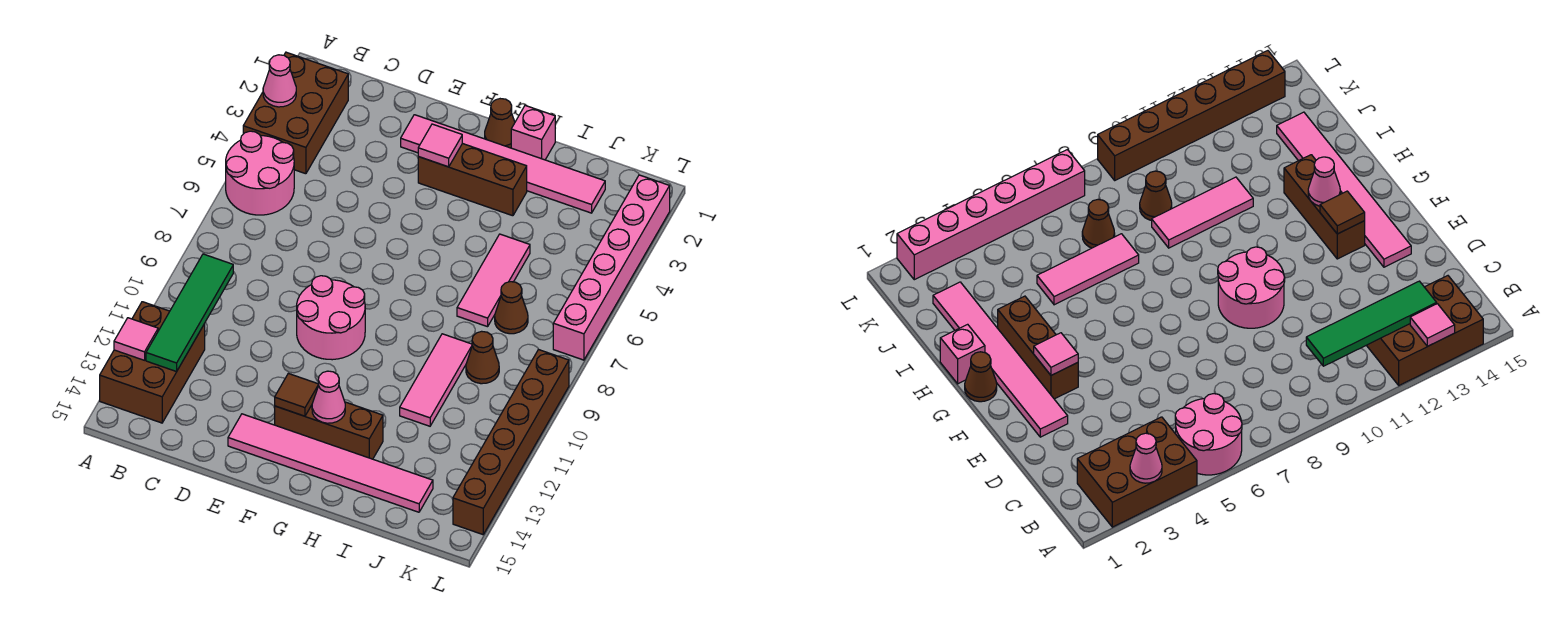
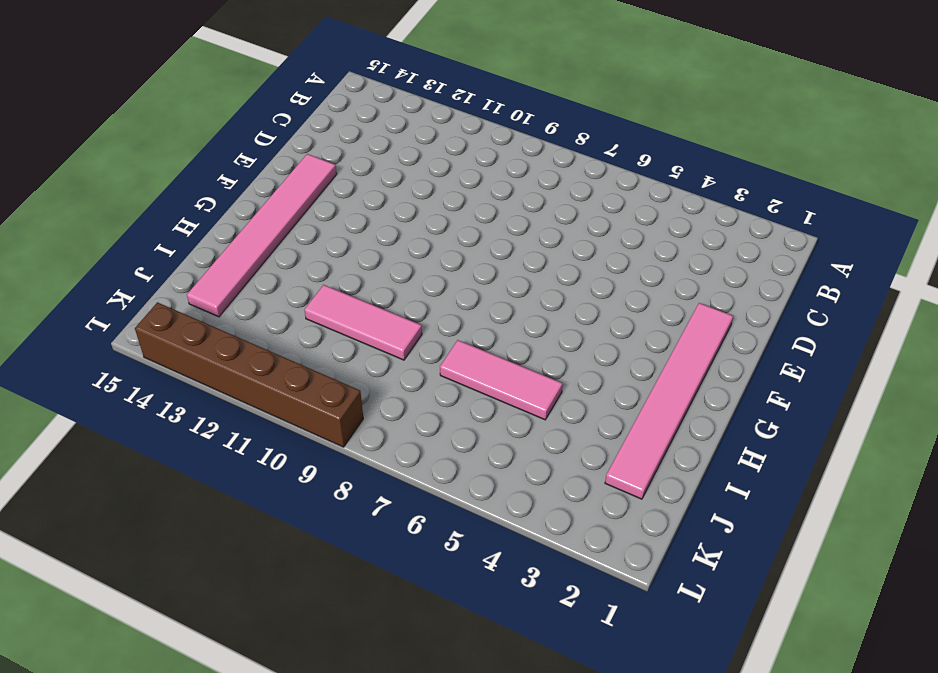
none -> brown 2x3 brick [243,52,348,174]
none -> pink 2x2 round brick [226,131,294,215]
none -> brown 2x3 brick [100,302,205,423]

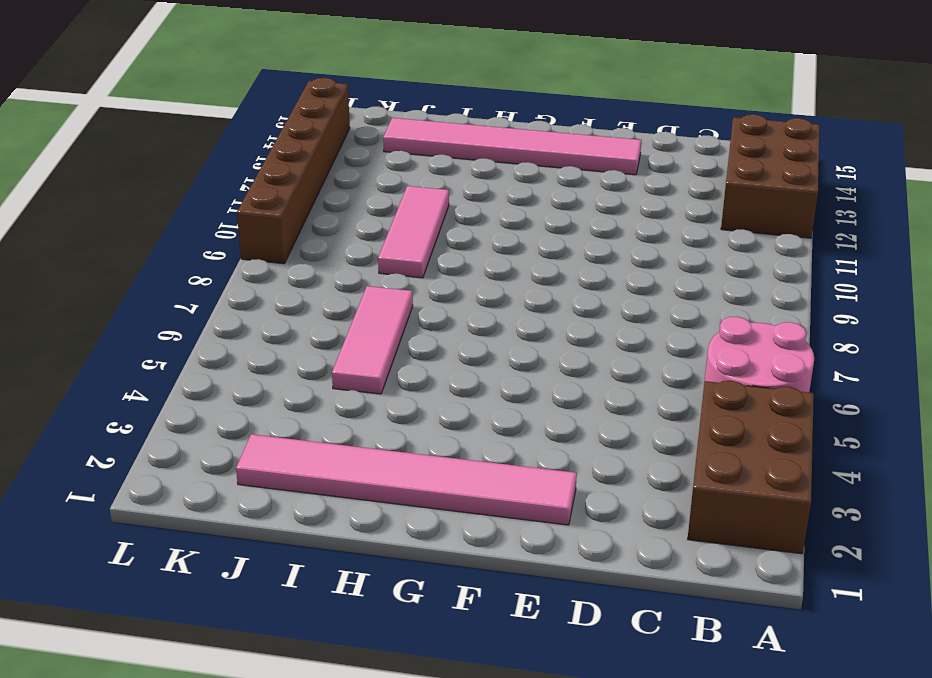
none -> pink 2x2 round brick [297,276,365,360]
none -> brown 1x3 brick [418,143,527,216]
none -> brown 1x3 brick [275,402,383,459]

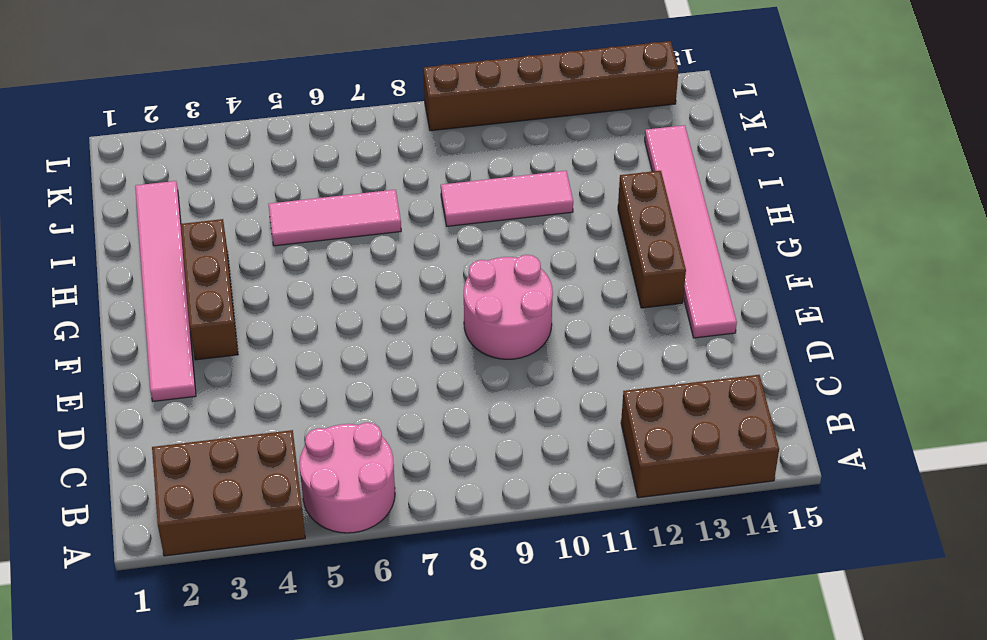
none -> brown 1x1 cone [485,99,515,148]
none -> pink 1x1 brick [511,106,555,160]
none -> brown 1x1 cone [495,282,528,334]

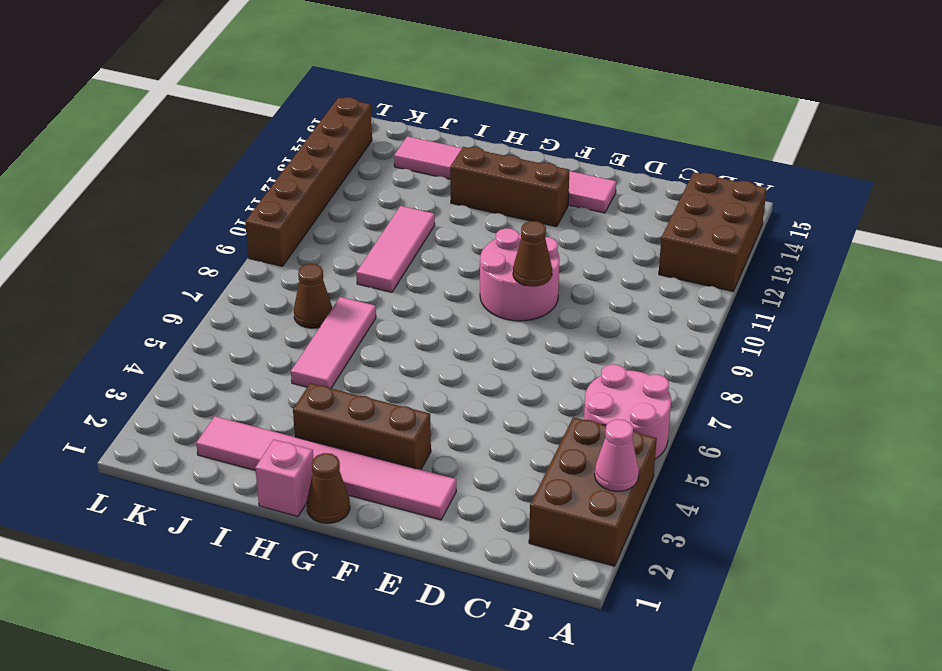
brown 1x1 cone [513,221,552,287] -> brown 1x1 cone moved to [466,331,499,384]
none -> pink 1x6 brick [553,175,670,360]
none -> pink 1x1 tile [114,318,158,360]
none -> green 1x4 tile [146,254,233,372]

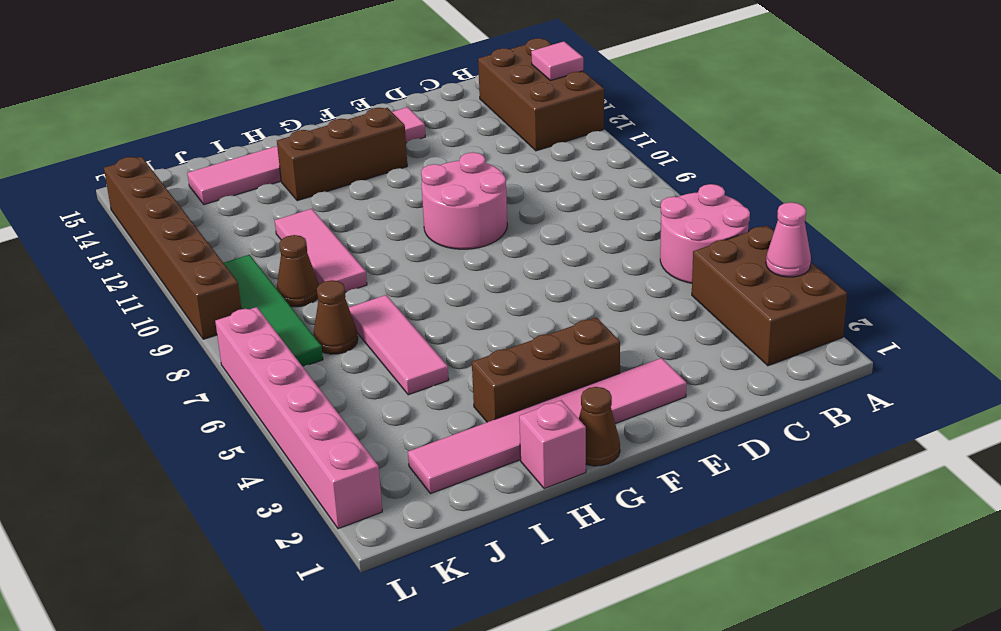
green 1x4 tile [224,255,323,367] -> green 1x4 tile moved to [146,254,233,372]
none -> pink 1x1 tile [418,124,462,167]
none -> brown 1x1 tile [275,373,319,416]
none -> pink 1x1 cone [312,371,345,423]

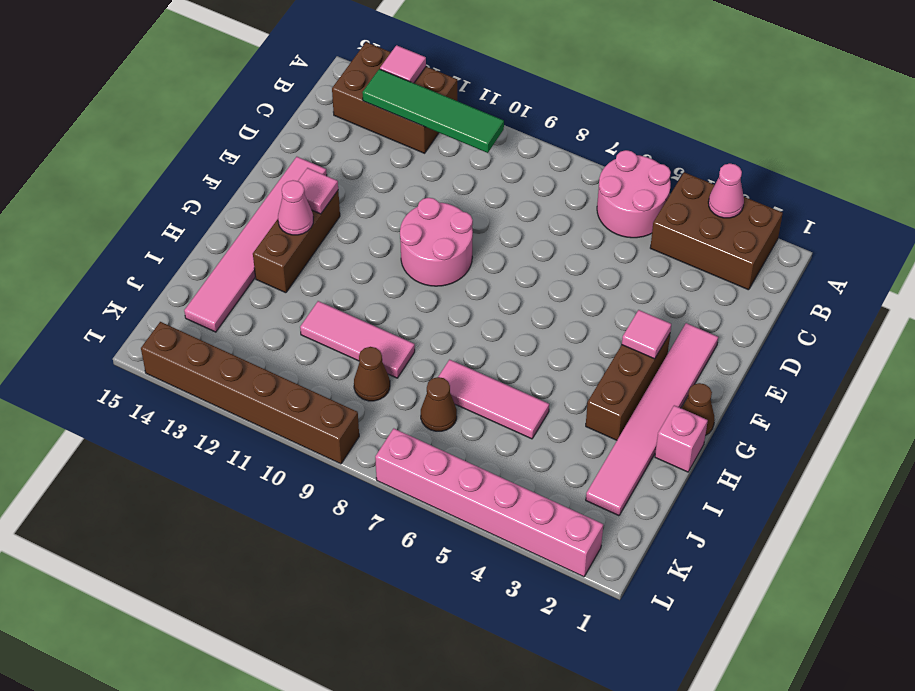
pink 1x1 tile [298,168,338,214] -> brown 1x1 tile [275,373,319,416]

